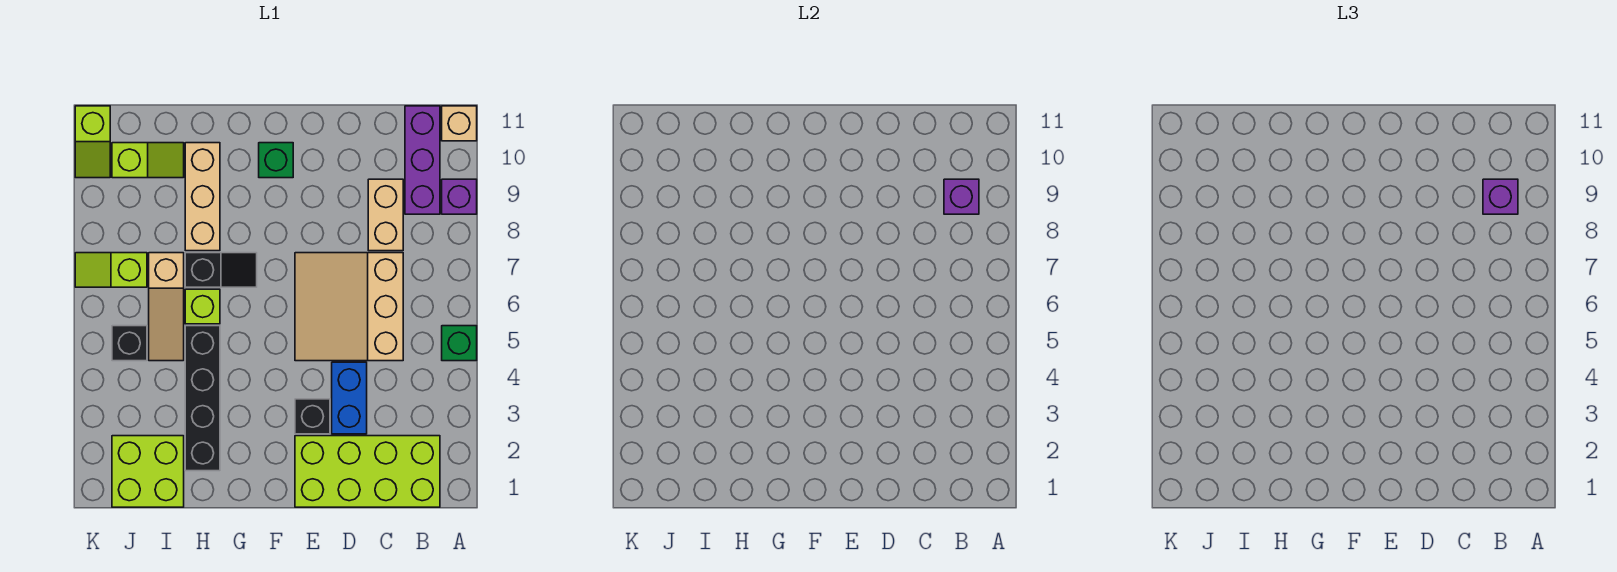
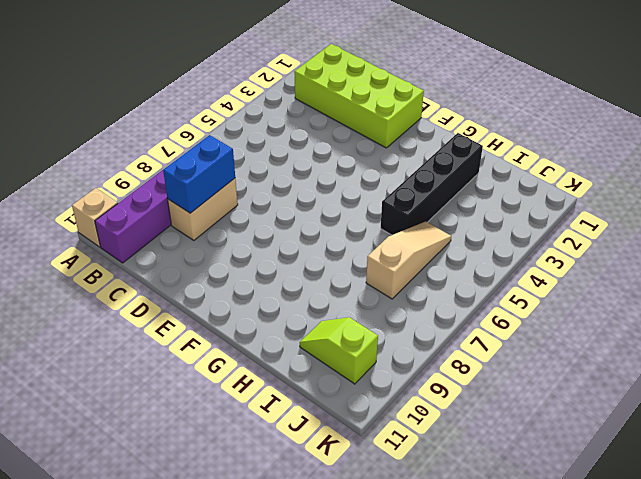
blue 1x2 brick [163,135,235,213] -> blue 1x2 brick moved to [332,362,367,434]
none -> green 1x1 brick [442,326,477,361]
none -> purple 1x1 brick [442,179,477,214]
none -> tan 3x3 slope [295,253,403,361]

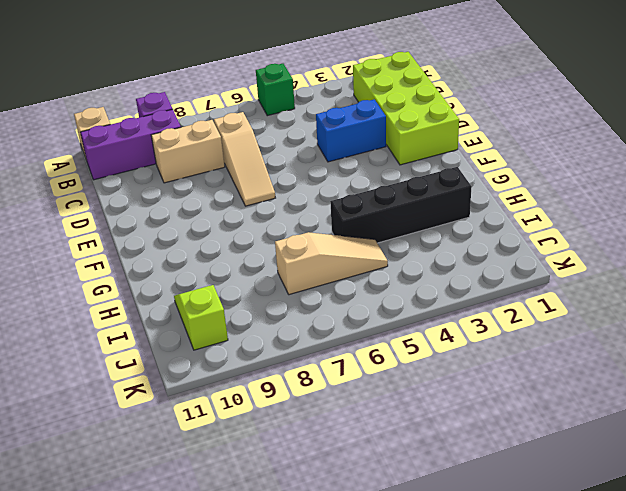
tan 1x3 slope [214,112,275,206] -> tan 3x3 slope [295,253,403,361]
none -> black 1x1 brick [295,399,330,434]
none -> green 1x1 brick [259,143,293,178]
none -> black 1x2 slope [185,253,257,287]

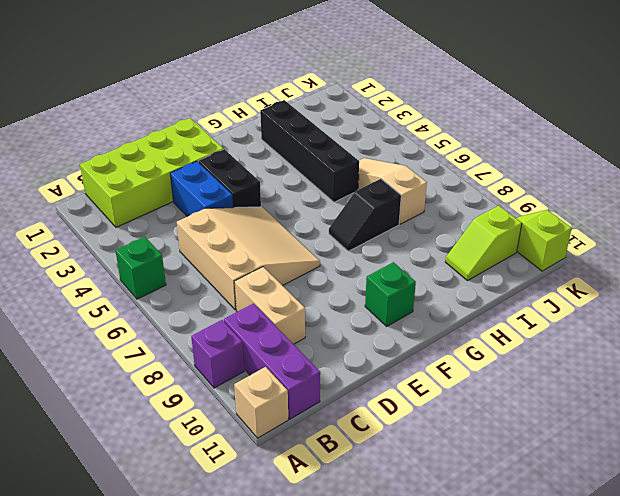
black 1x2 brick [198,149,261,208] -> black 1x1 brick [295,399,330,434]
none -> lime 1x1 brick [185,289,220,324]
none -> tan 1x3 brick [185,143,220,251]
none -> lime 2x2 brick [112,436,184,507]

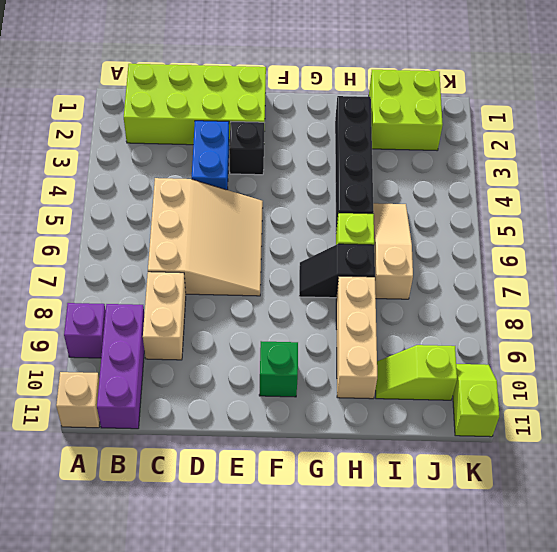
none -> green 1x1 brick [442,326,477,361]
none -> black 1x1 brick [112,326,147,361]
none -> lime 1x2 slope [75,253,147,287]

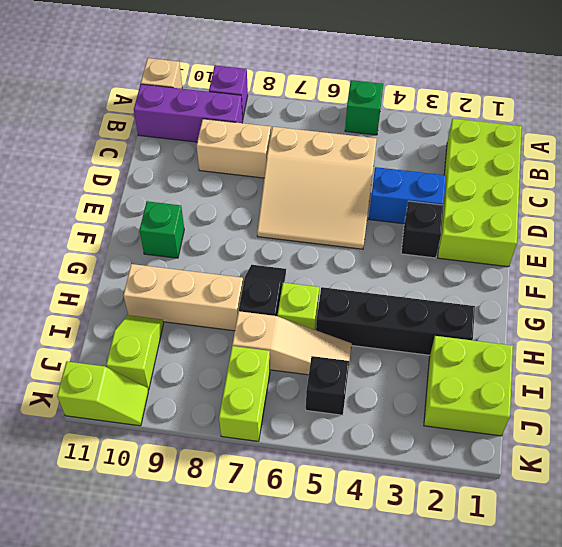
lime 1x2 brick [219,346,270,441] -> lime 1x2 slope [75,253,147,287]
none -> purple 1x1 brick [944,179,979,214]
none -> purple 1x1 brick [1483,179,1518,214]

